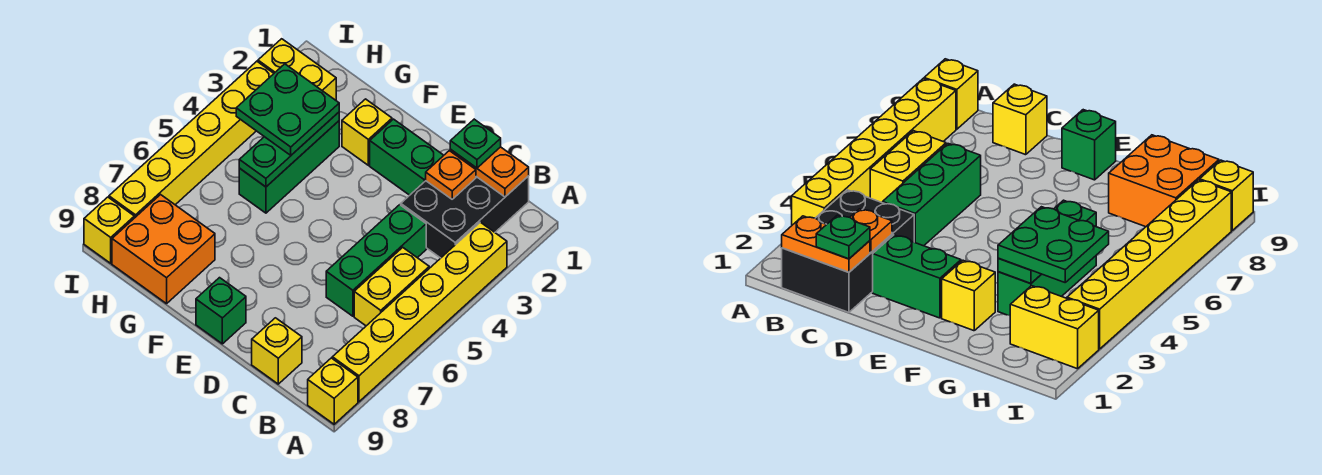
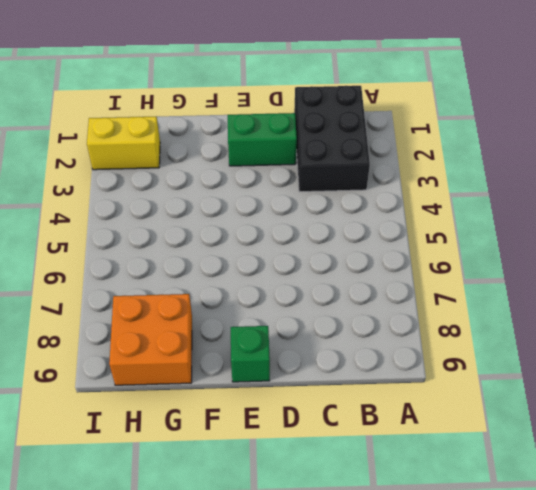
none -> yellow 1x6 brick [332,222,507,402]
none -> yellow 1x1 brick [308,358,358,424]
none -> yellow 1x2 brick [354,247,429,326]

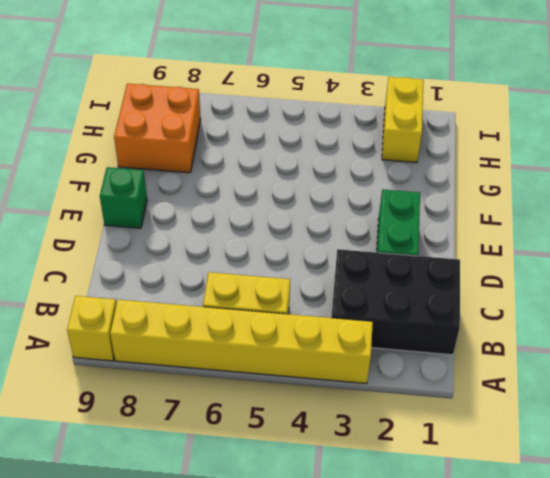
none -> green 1x3 brick [326,205,426,316]
none -> yellow 1x1 brick [252,318,302,384]
none -> yellow 1x1 brick [342,99,392,165]

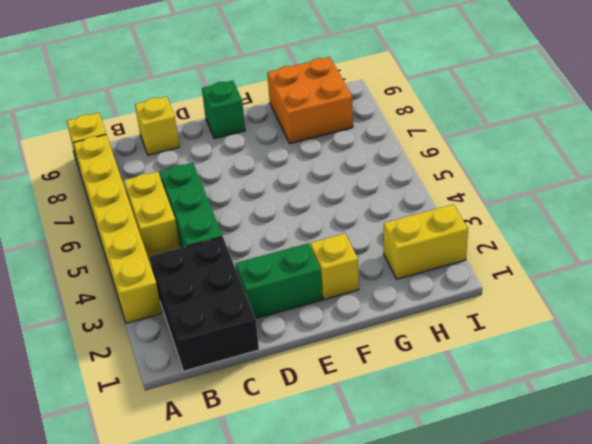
none -> green 1x3 brick [239,121,339,213]
none -> yellow 1x6 brick [109,61,274,218]
none -> yellow 1x1 brick [84,197,134,263]

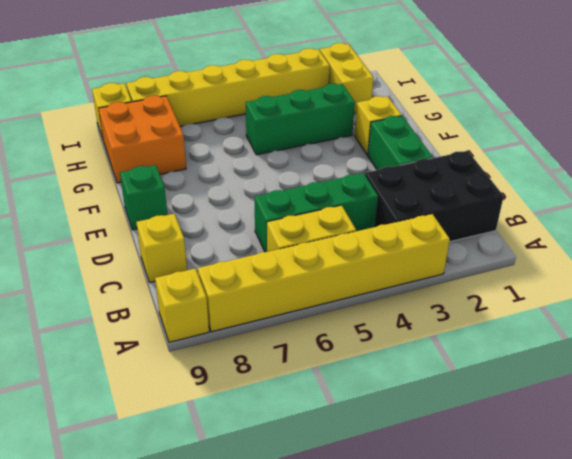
none -> orange 1x2 plate [450,147,529,197]
none -> orange 1x1 plate [426,151,476,199]
none -> green 1x3 plate [239,112,339,187]

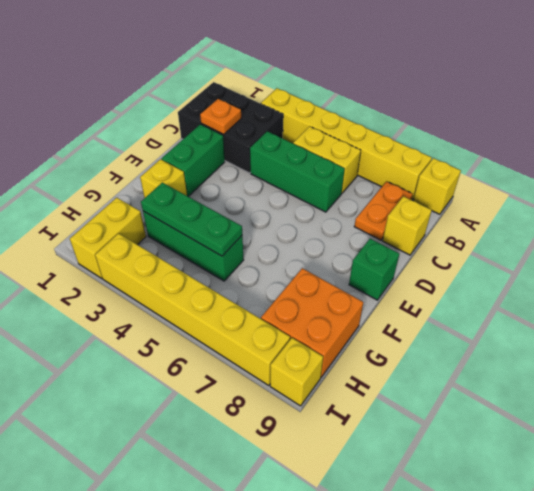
orange 1x2 plate [354,181,413,240] -> orange 1x2 plate moved to [450,147,529,197]
none -> green 1x1 plate [450,119,501,168]
none -> green 2x2 plate [236,64,339,155]

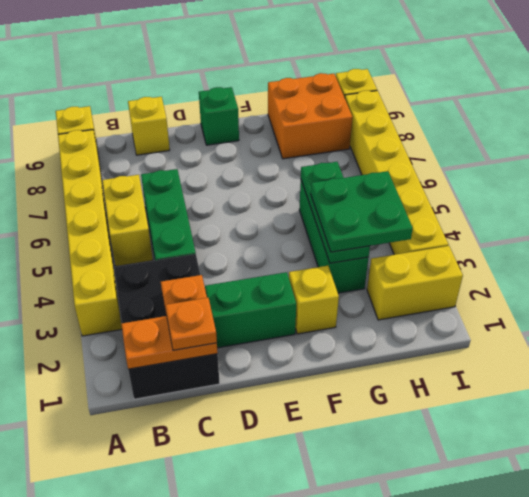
orange 1x1 plate [165,298,217,350] -> green 1x1 plate [450,119,501,168]

